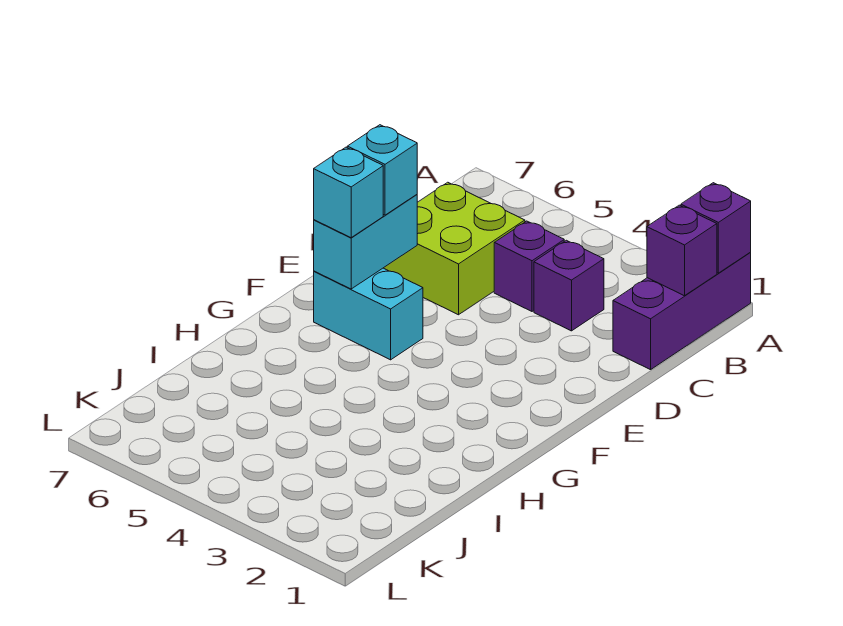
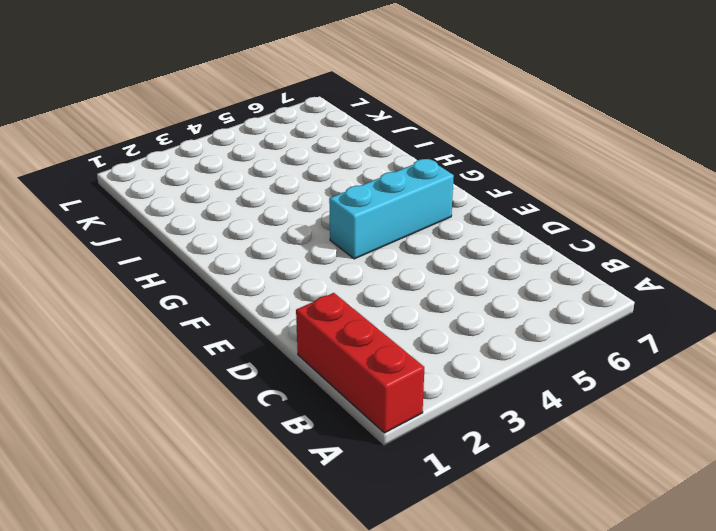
red 1x3 brick [296,293,424,433] -> purple 1x3 brick [613,253,751,370]
cyan 1x3 brick [329,159,454,259] -> cyan 1x2 brick [314,268,423,360]
none -> purple 1x1 brick [534,240,604,331]
none -> purple 1x1 brick [494,221,564,311]

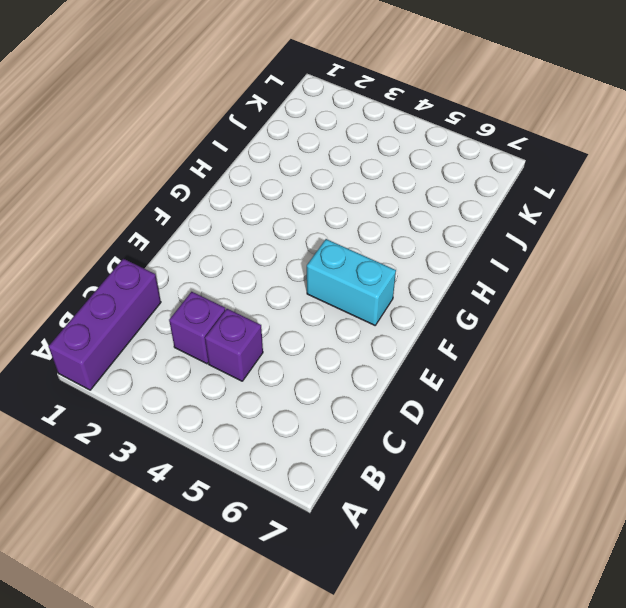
none -> lime 2x2 brick [384,182,525,315]
none -> purple 1x1 brick [681,183,751,273]

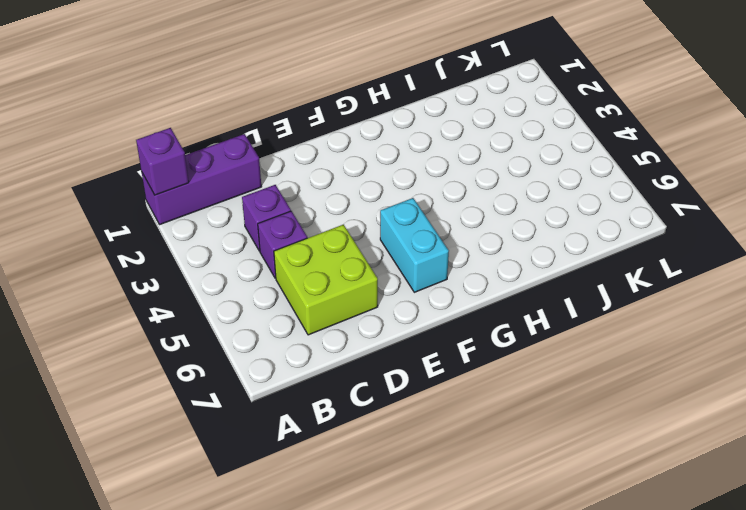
none -> purple 1x1 brick [647,205,717,296]
none -> cyan 1x2 brick [314,195,417,289]

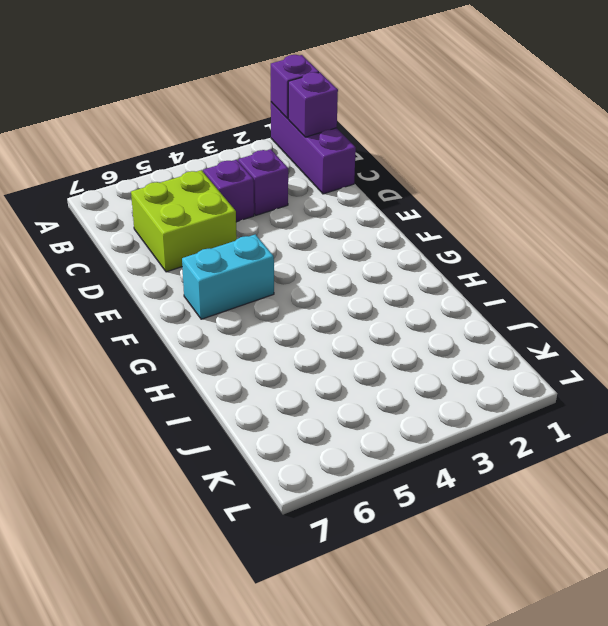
none -> cyan 1x2 brick [314,195,417,289]
none -> cyan 1x1 brick [347,125,417,215]

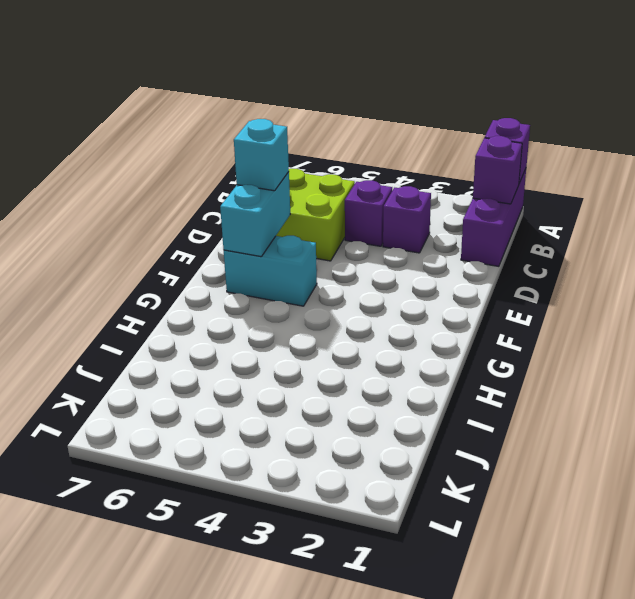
none -> cyan 1x1 brick [314,147,383,238]

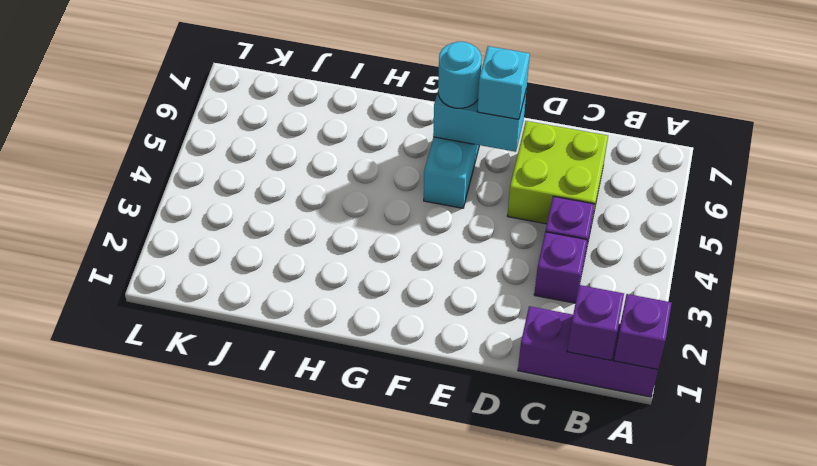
cyan 1x1 round brick [438,42,482,108] -> cyan 1x1 brick [314,147,383,238]

